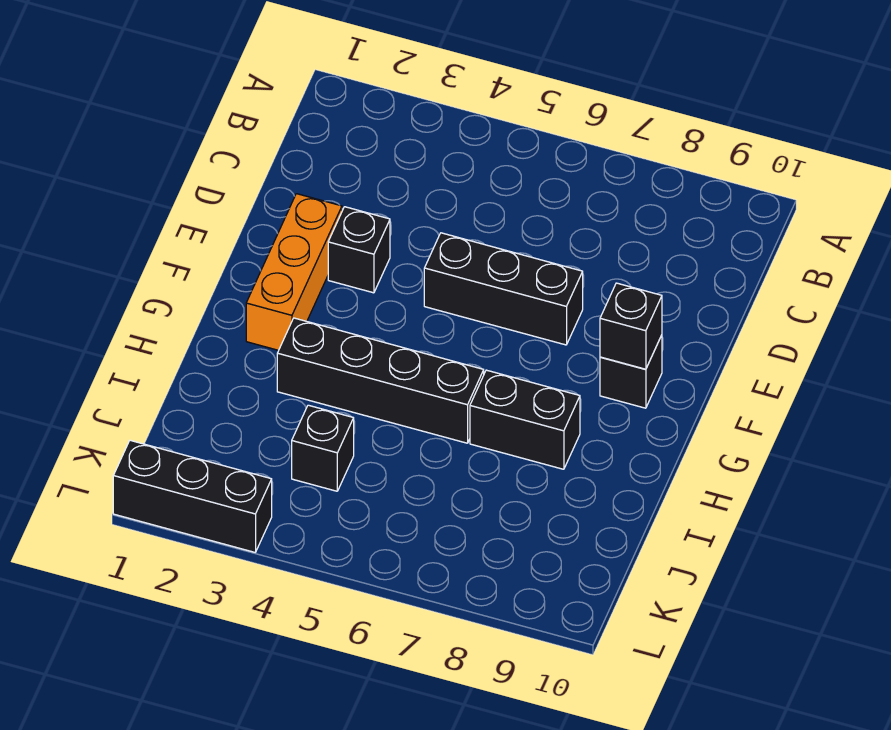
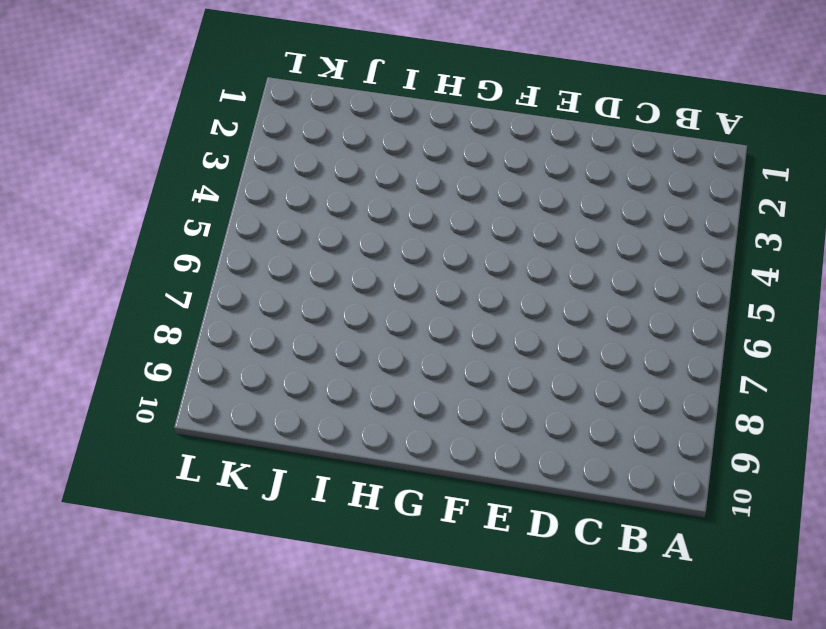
none -> orange 1x3 brick [246,194,342,350]
none -> black 1x1 brick [328,207,390,293]

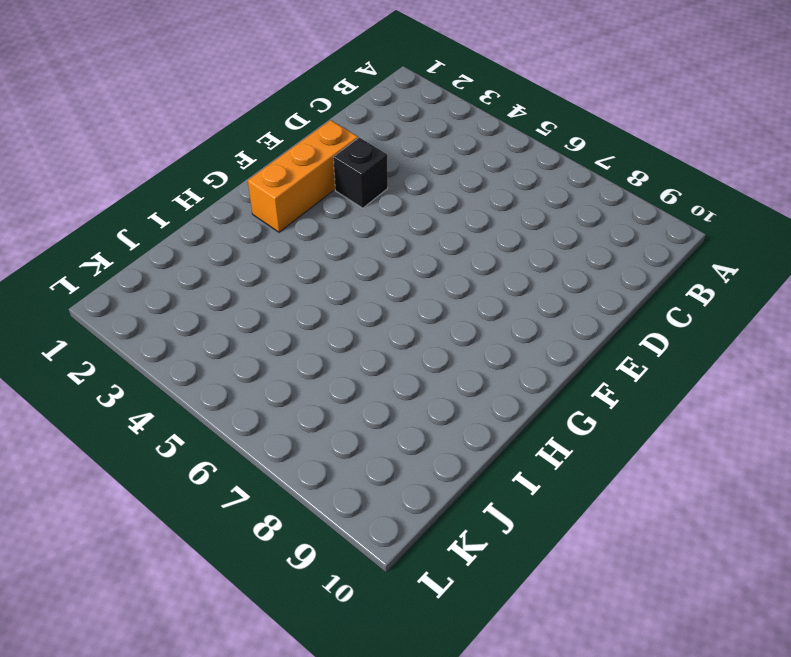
none -> black 1x3 brick [424,233,583,345]
none -> black 1x1 brick [600,335,662,408]

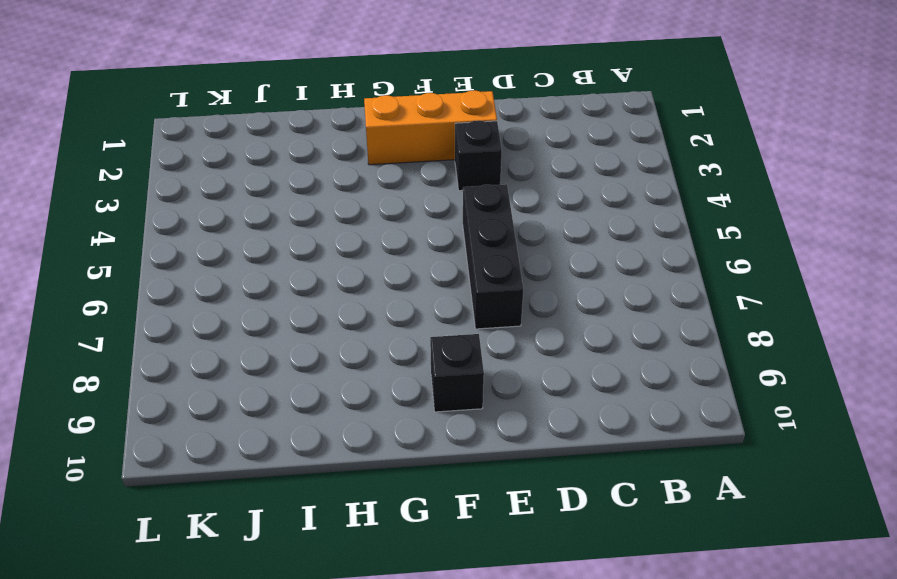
none -> black 1x4 brick [277,318,484,443]
none -> black 1x2 brick [470,370,580,469]

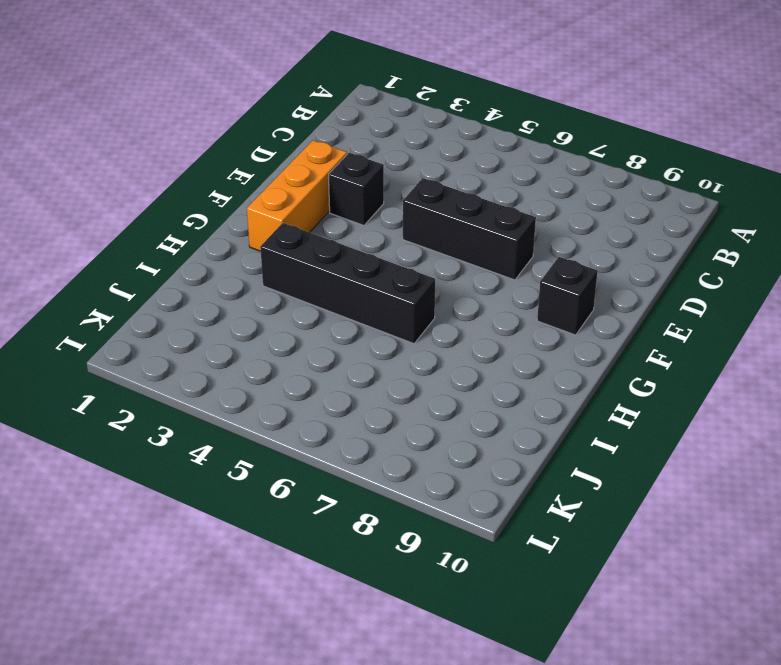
none -> black 1x2 brick [470,370,580,469]
none -> black 1x1 brick [292,405,354,491]

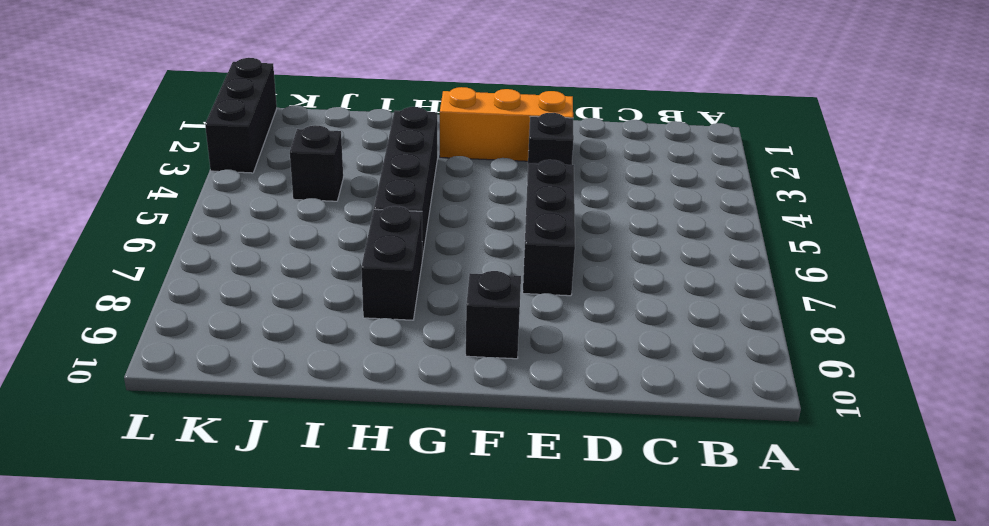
none -> black 1x1 brick [600,283,662,369]

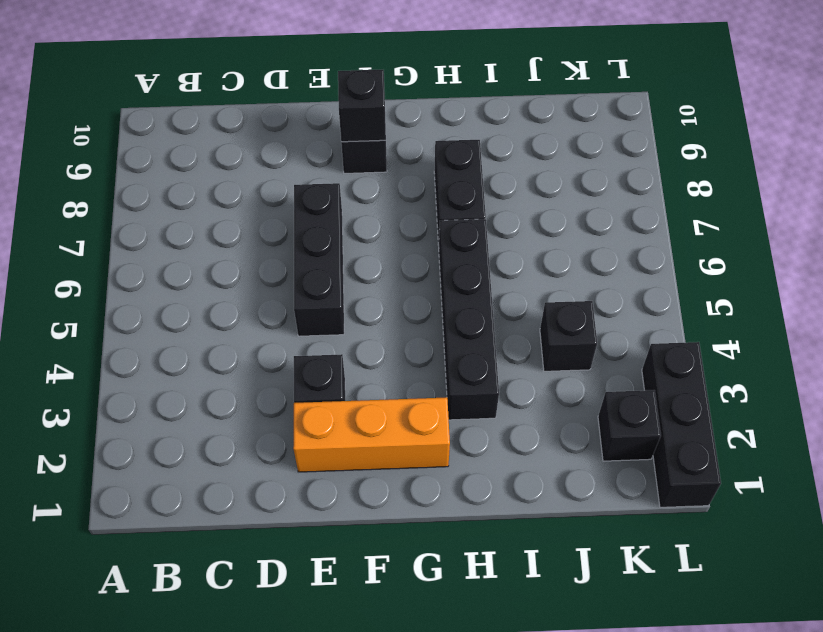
black 1x1 brick [598,390,661,461] -> none

